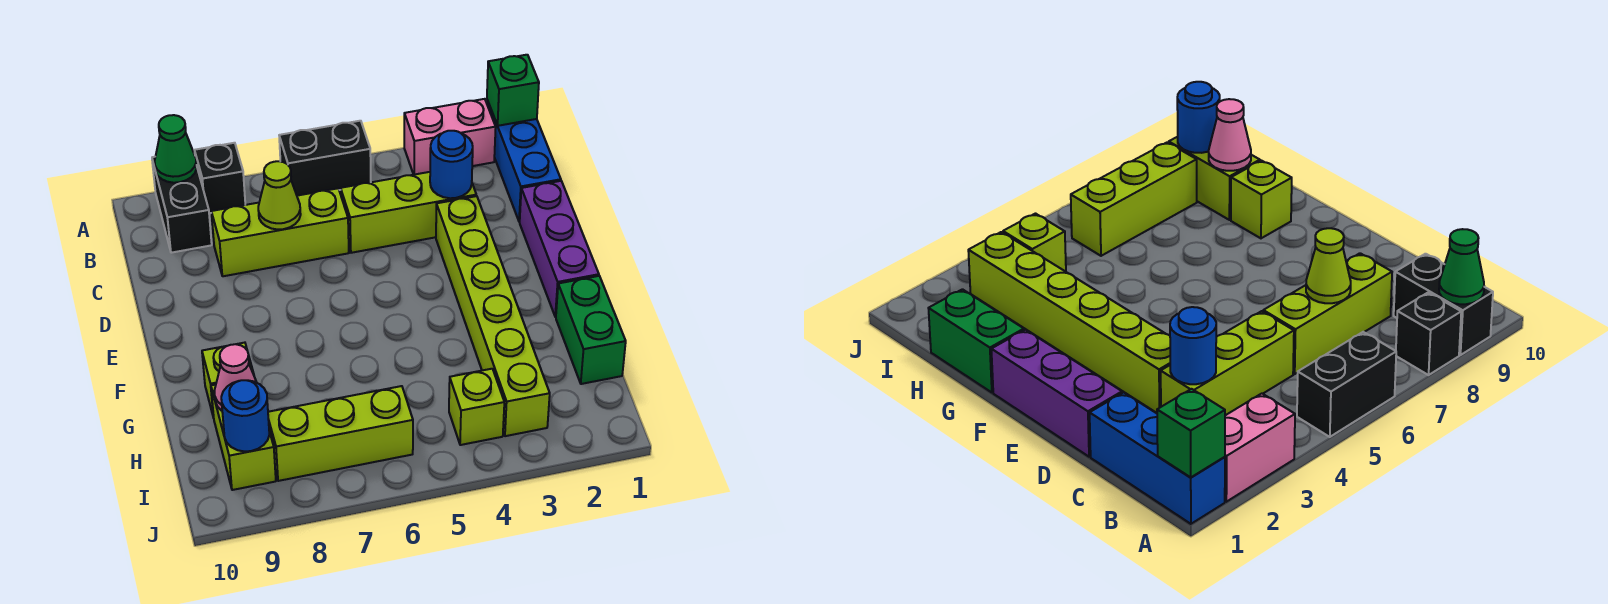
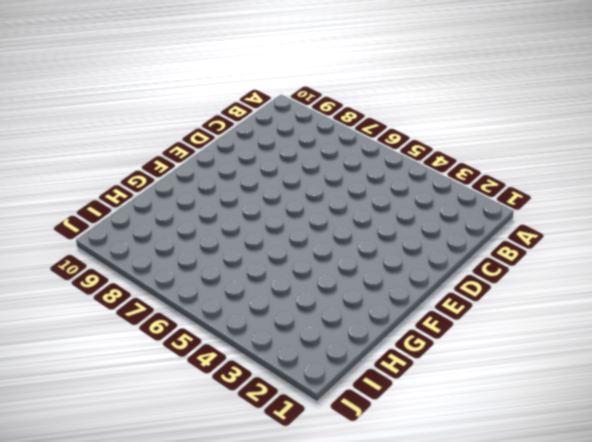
none -> blue 1x3 brick [487,100,561,222]
none -> pink 1x2 brick [404,99,496,175]
none -> black 1x2 brick [279,121,371,196]

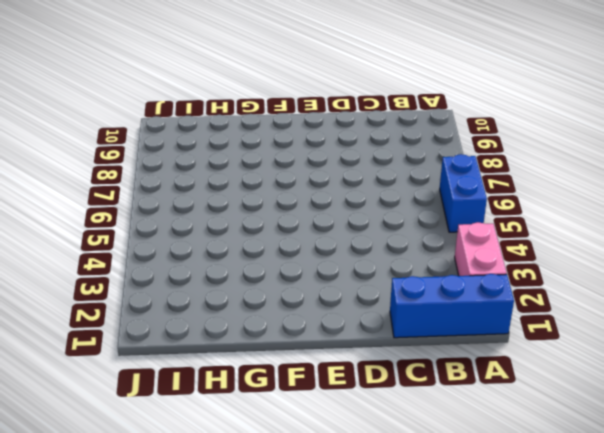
blue 1x2 brick [440,154,487,232] -> black 1x2 brick [279,121,371,196]
none -> black 1x1 brick [195,143,245,213]
none -> black 1x2 brick [152,157,212,253]
none -> lime 1x3 brick [341,172,476,253]

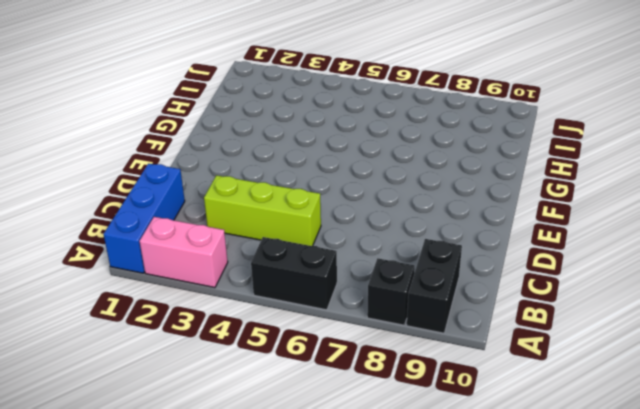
none -> lime 1x3 brick [211,188,349,276]
none -> purple 1x3 brick [520,181,599,317]
none -> lime 1x6 brick [436,196,550,436]

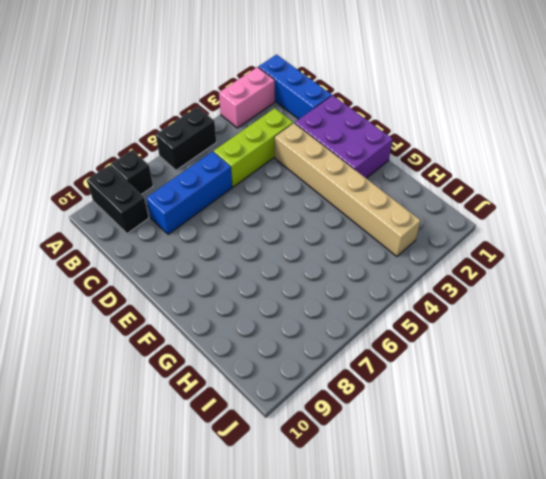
blue 1x3 brick [146,151,232,234] -> lime 1x3 brick [211,188,349,276]
purple 2x3 brick [295,95,393,178] -> purple 1x3 brick [520,181,599,317]
tan 1x6 brick [275,123,421,256] -> lime 1x6 brick [436,196,550,436]
none -> green 1x2 brick [556,276,626,384]
none -> lime 1x1 brick [202,343,254,418]
none -> lime 1x2 brick [211,385,276,490]

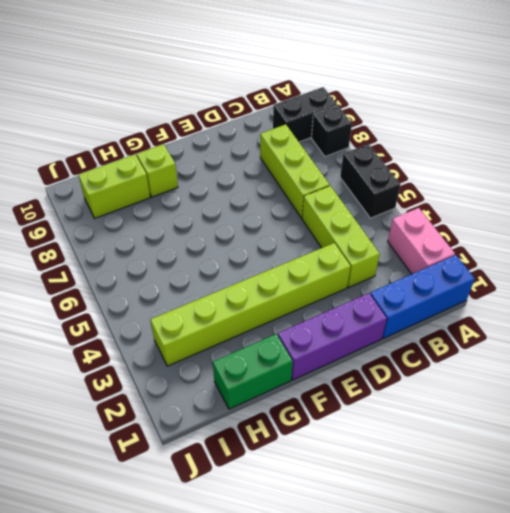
none -> lime 1x1 brick [449,369,504,445]
none -> lime 1x3 brick [268,386,413,481]
none -> green 1x1 brick [487,55,539,126]

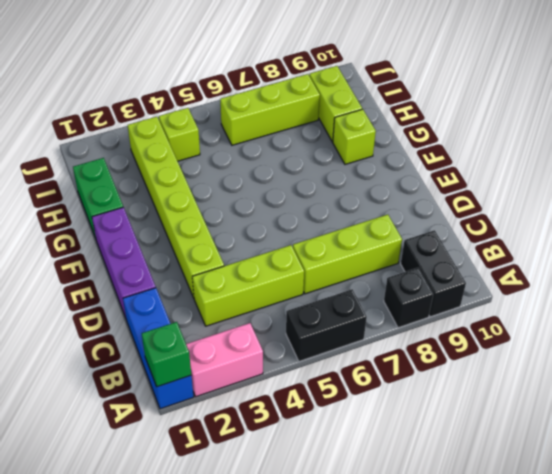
none -> green 1x1 cone [155,115,197,183]
none -> blue 1x1 round brick [430,131,473,198]
none -> lime 1x1 cone [258,161,301,230]

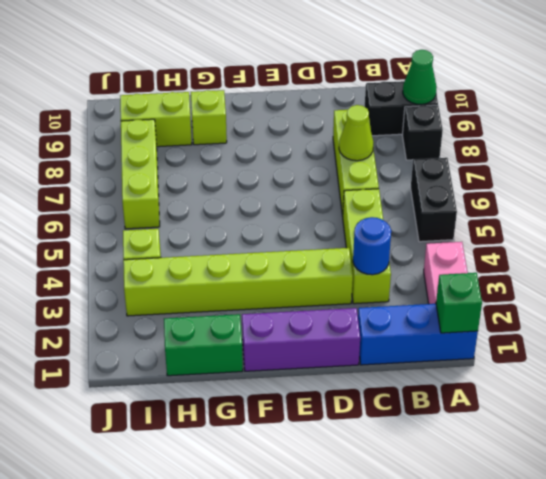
none -> pink 1x1 cone [214,344,257,411]
none -> blue 1x1 round brick [221,380,269,451]

